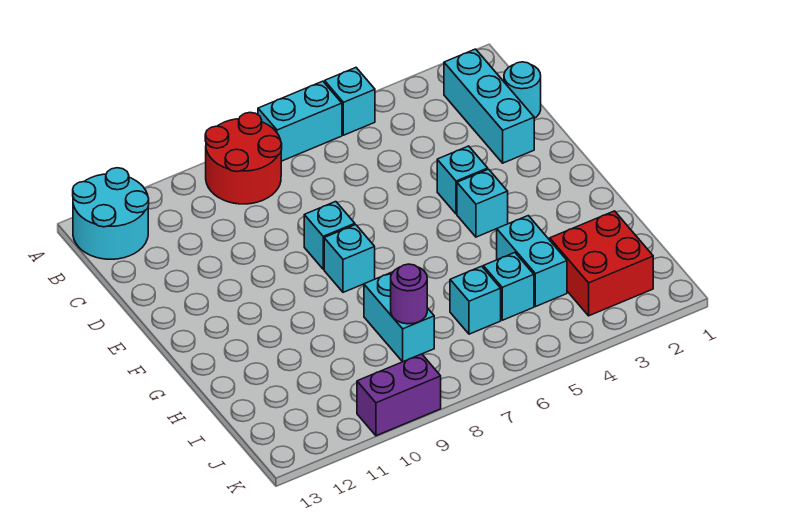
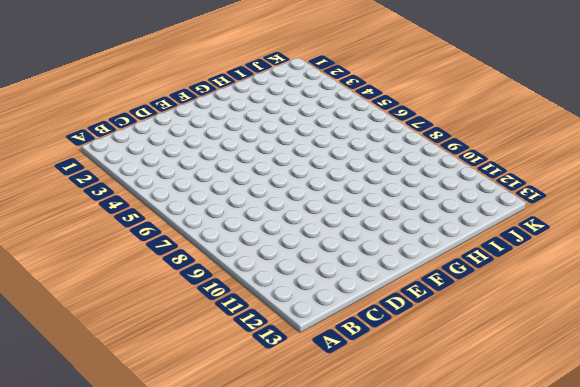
none -> cyan 1x1 brick [325,68,375,135]
none -> cyan 1x2 brick [258,81,342,161]
none -> red 2x2 round brick [205,113,282,204]

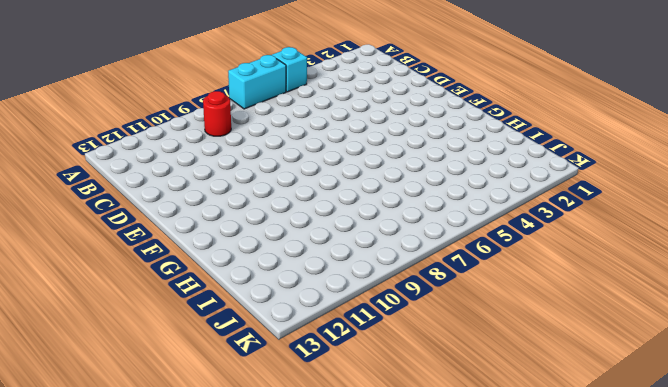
red 1x1 round brick [203,91,231,136] -> red 2x2 round brick [205,113,282,204]
none -> cyan 2x2 round brick [73,168,149,259]
none -> cyan 1x3 brick [444,49,534,163]
none -> cyan 1x1 round brick [504,62,541,118]

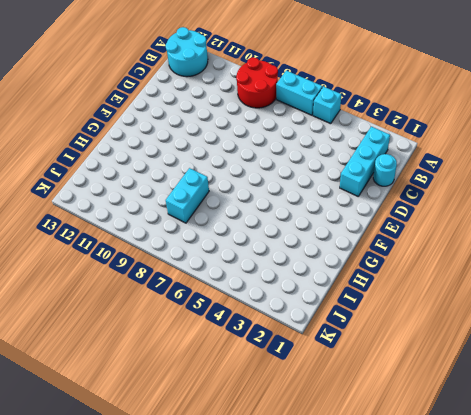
none -> cyan 1x1 brick [437,146,488,214]
none -> cyan 1x1 brick [304,202,355,269]
none -> cyan 1x1 brick [457,169,508,237]

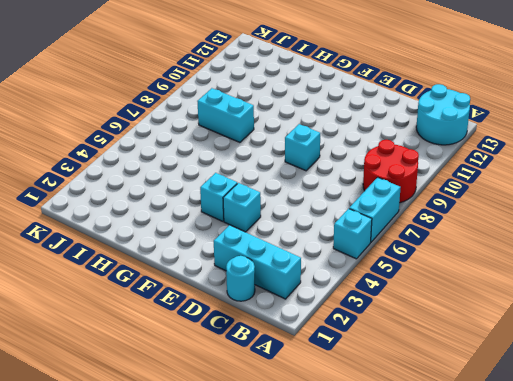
none -> cyan 1x1 brick [324,225,375,292]
none -> cyan 1x2 brick [497,216,567,307]
none -> red 2x2 brick [550,211,653,316]

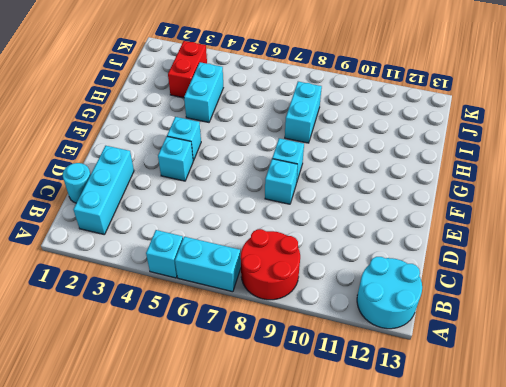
red 1x2 brick [168,41,207,98] -> red 2x2 brick [550,211,653,316]
none -> cyan 1x1 brick [483,253,534,320]
none -> cyan 1x1 brick [450,266,501,334]
none -> purple 1x2 brick [357,354,441,436]

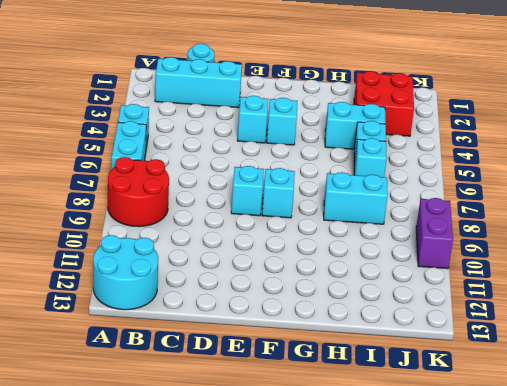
none -> purple 1x1 round brick [391,264,427,324]

